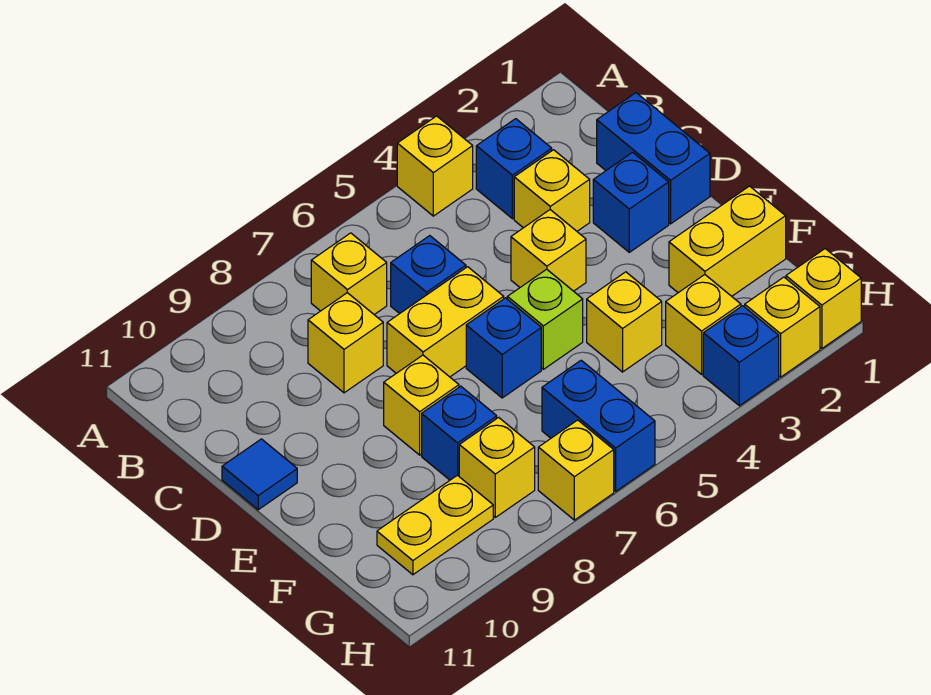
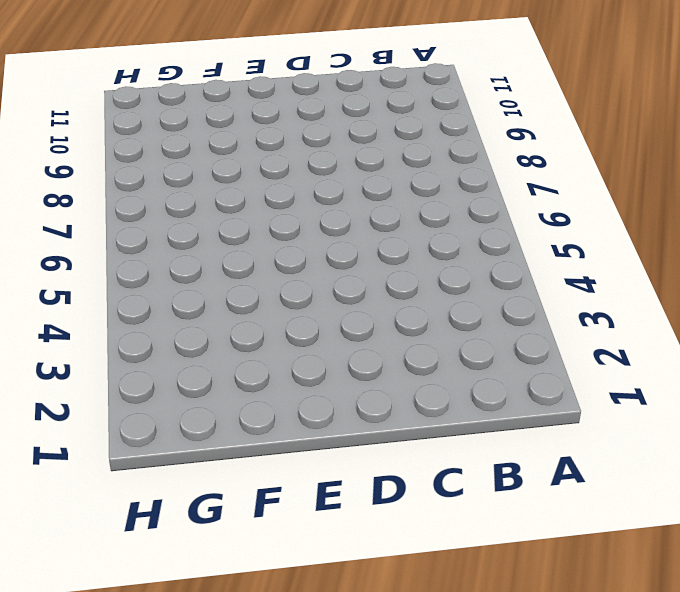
none -> yellow 1x1 brick [397,116,473,216]
none -> blue 1x1 brick [476,119,552,219]
none -> yellow 1x1 brick [311,233,387,315]

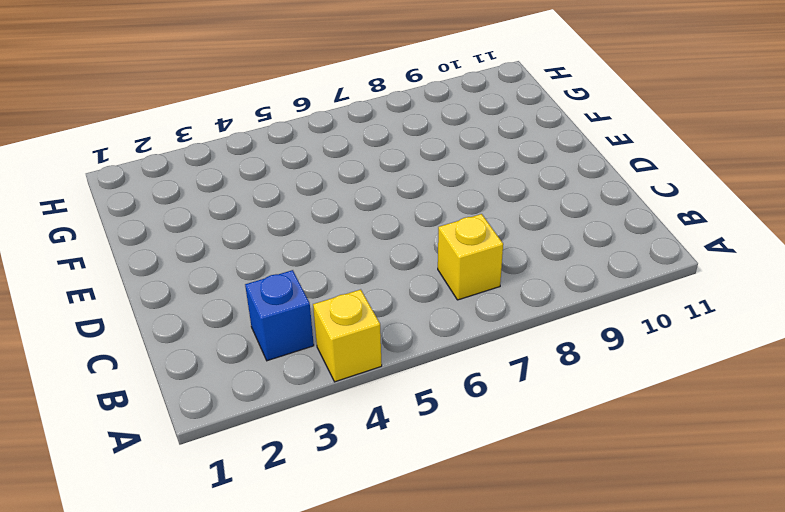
none -> blue 1x2 brick [597,93,710,224]
none -> yellow 1x1 brick [514,150,590,231]
none -> blue 1x1 brick [391,236,466,314]

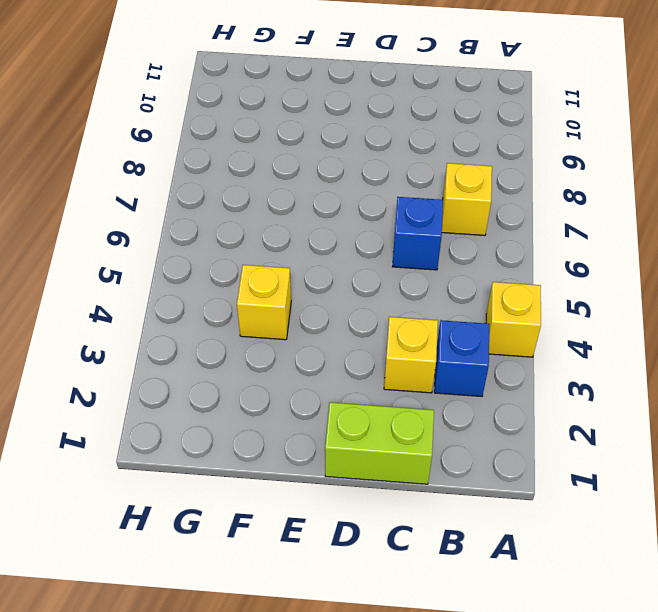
lime 1x2 brick [325,402,434,484] -> blue 1x2 brick [597,93,710,224]
none -> yellow 1x1 brick [308,293,383,393]
none -> blue 1x1 brick [593,152,669,252]
none -> yellow 1x1 brick [511,210,586,291]

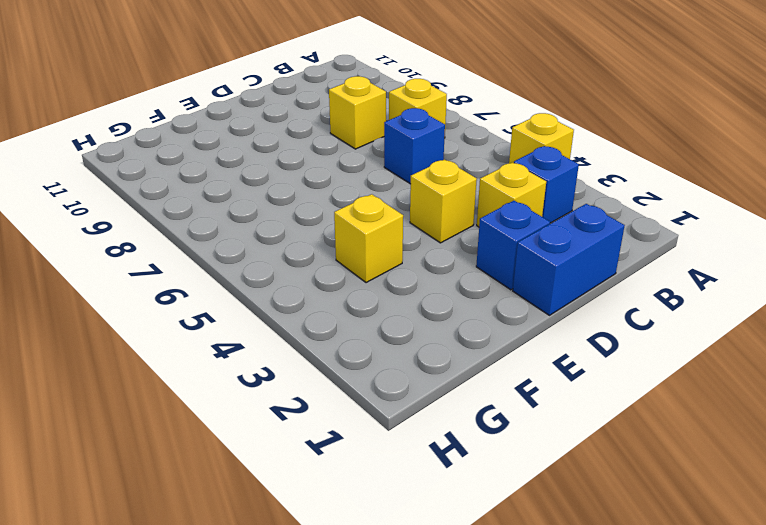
none -> yellow 1x2 brick [387,267,504,377]
none -> blue 1x1 tile [222,439,297,510]
none -> lime 1x1 brick [507,269,583,369]

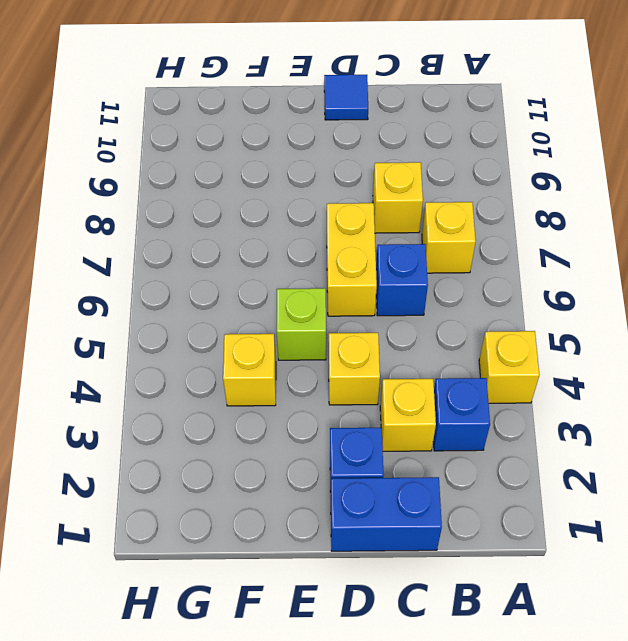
none -> blue 1x1 brick [466,298,541,398]
none -> yellow 1x1 brick [384,355,459,455]
none -> yellow 1x2 brick [669,186,786,296]

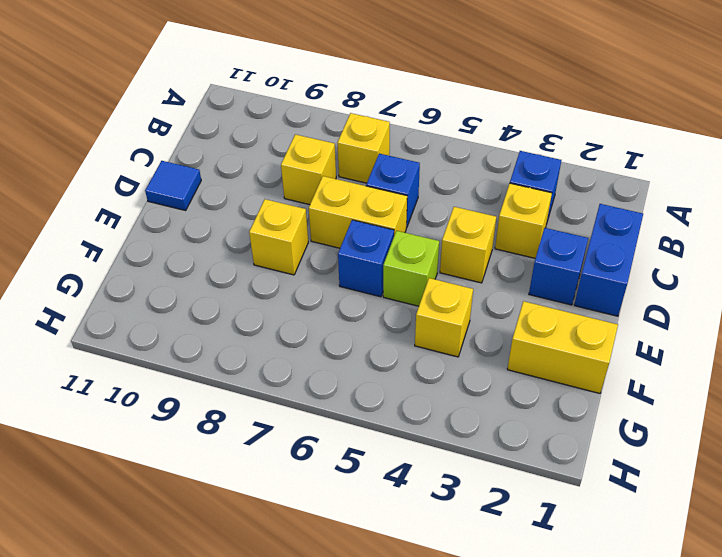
none -> yellow 1x1 brick [397,116,473,216]
none -> blue 1x1 brick [422,386,497,480]
none -> yellow 1x1 brick [666,275,741,374]

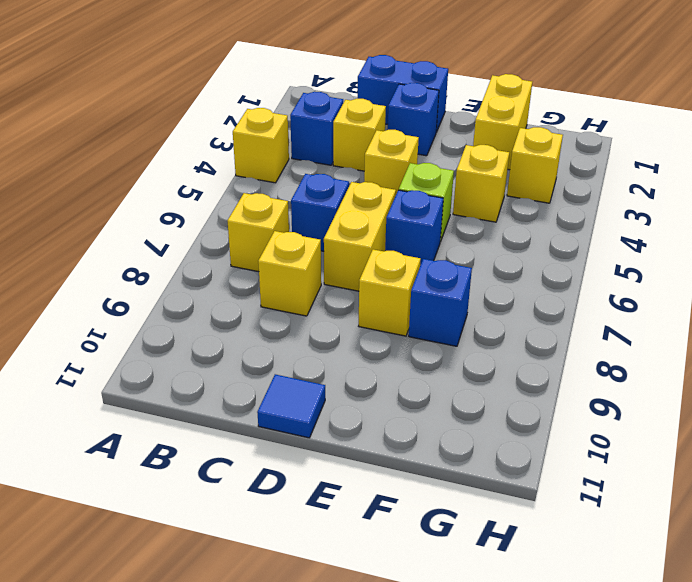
none -> blue 1x2 brick [542,360,655,491]
none -> yellow 1x1 brick [459,417,535,517]
none -> yellow 1x2 plate [377,475,493,575]

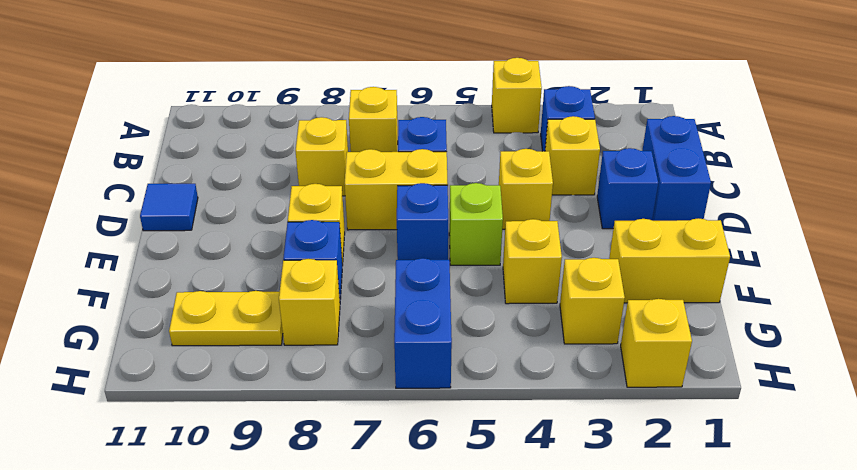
none -> yellow 1x1 brick [786,249,861,348]
none -> blue 1x1 brick [703,306,779,406]
none -> yellow 1x1 brick [538,420,614,520]

